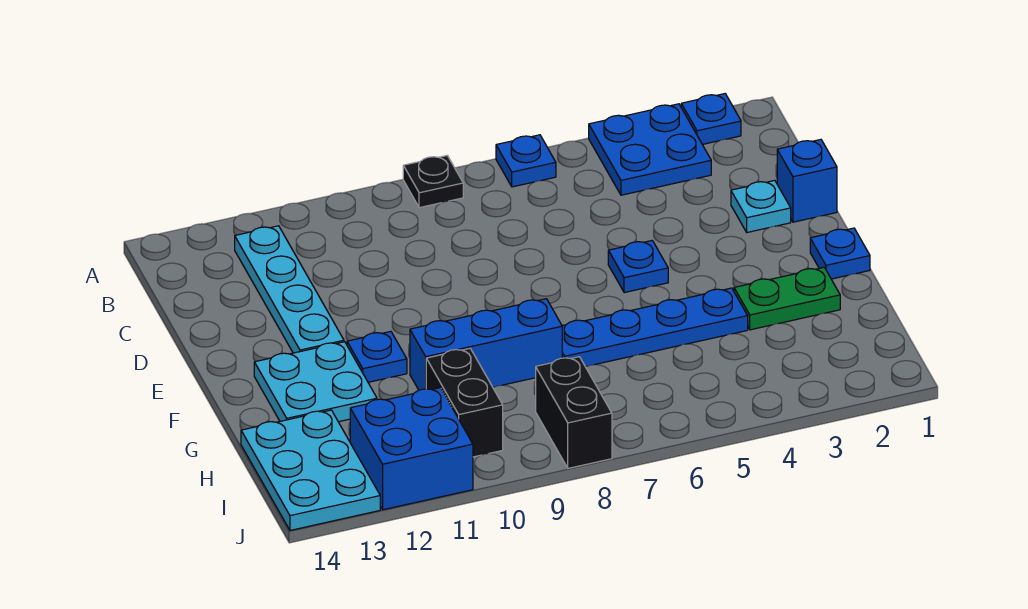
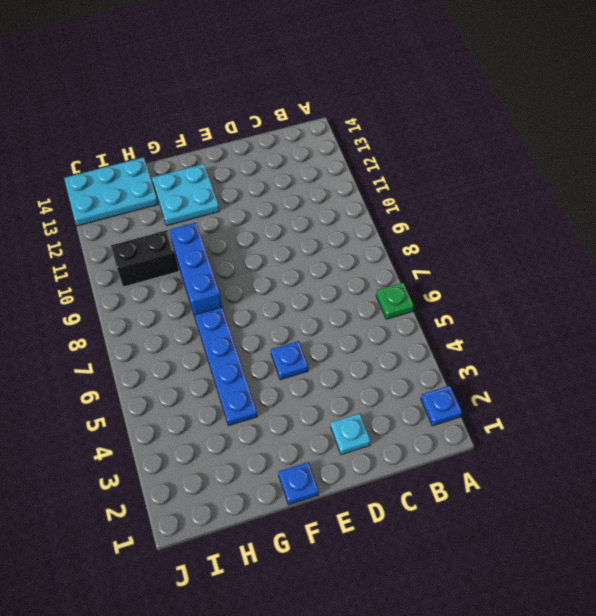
green 1x1 plate [376,283,414,319] -> blue 1x1 plate [496,135,556,187]
none -> blue 2x2 plate [589,104,711,195]
none -> black 1x1 plate [403,156,463,208]
none -> cyan 1x4 plate [235,226,344,353]

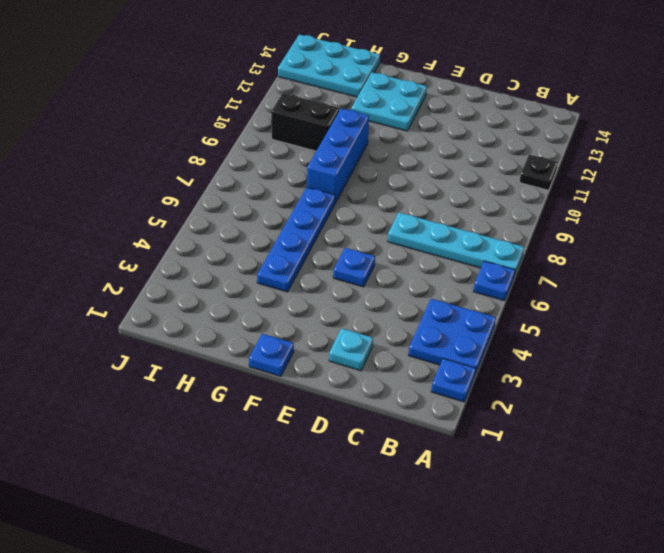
cyan 1x4 plate [388,213,524,276] -> cyan 1x4 plate moved to [235,226,344,353]
black 1x1 plate [520,155,558,190] -> black 1x1 plate moved to [403,156,463,208]
none -> blue 1x1 brick [777,140,837,222]
none -> blue 1x1 plate [347,331,407,382]
none -> green 1x2 plate [734,268,840,330]

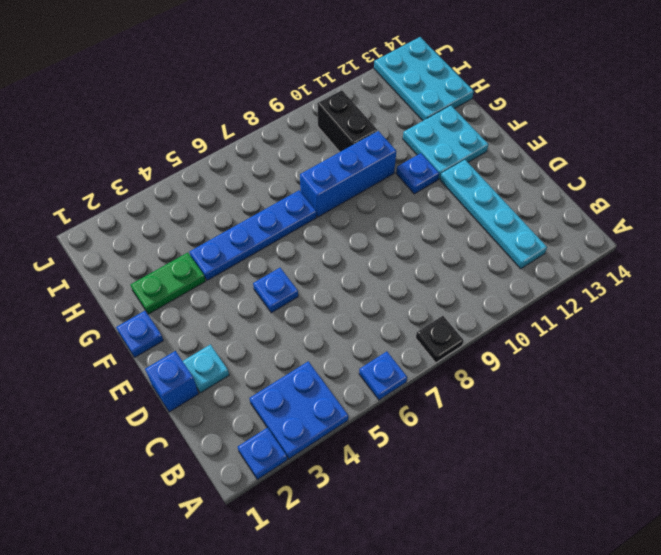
none -> black 1x2 brick [536,357,612,468]
none -> blue 2x2 brick [350,388,473,510]

